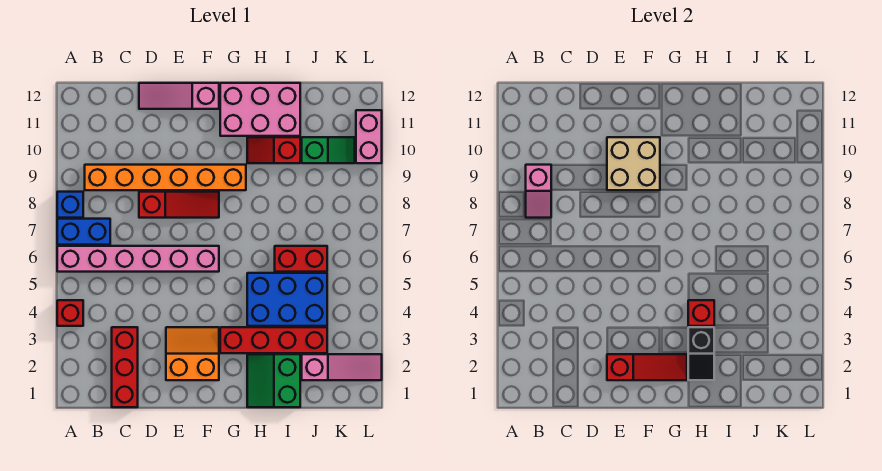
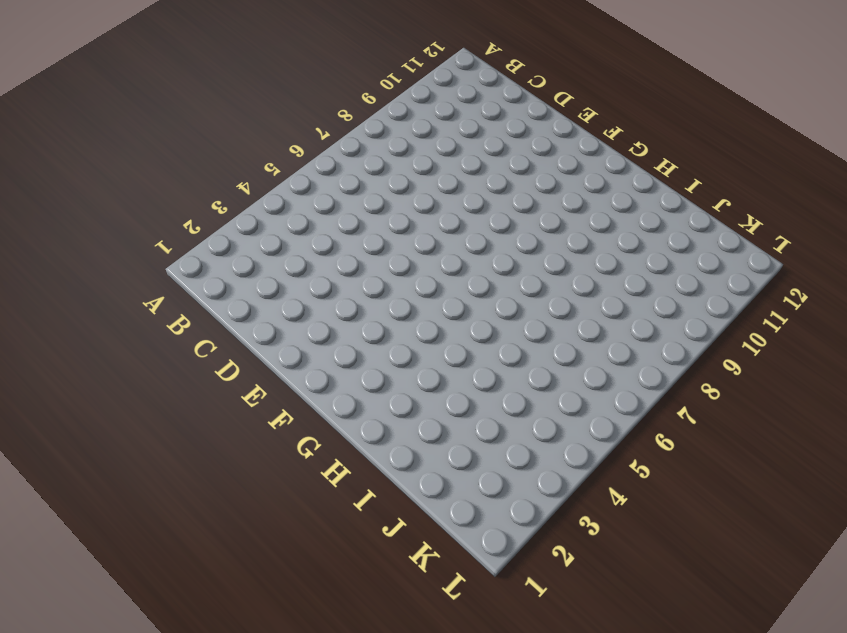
none -> red 1x1 brick [57,300,83,326]
none -> pink 1x6 brick [57,246,219,272]
none -> blue 1x2 brick [57,219,110,245]

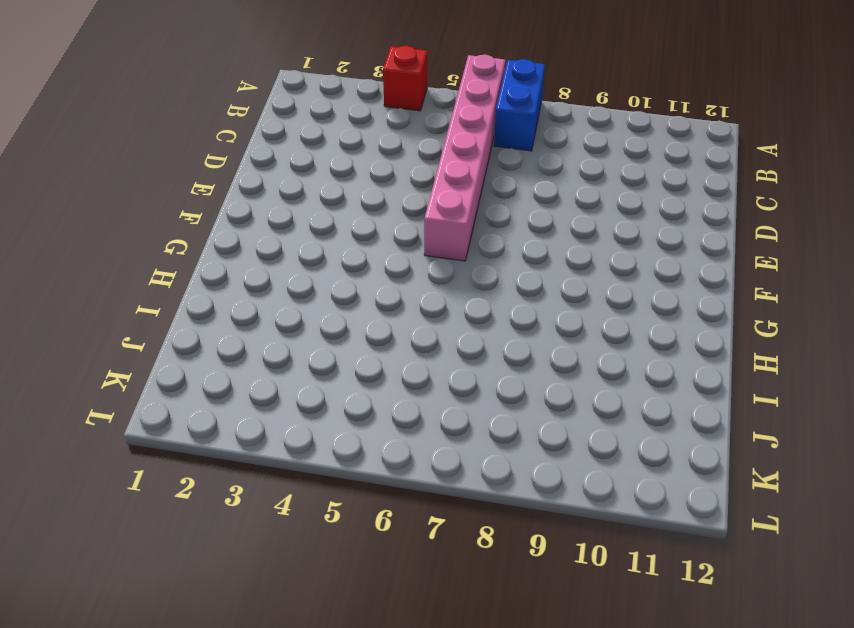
none -> blue 1x1 brick [57,192,83,218]
none -> orange 1x6 brick [85,165,246,190]
none -> red 1x3 brick [112,327,138,407]

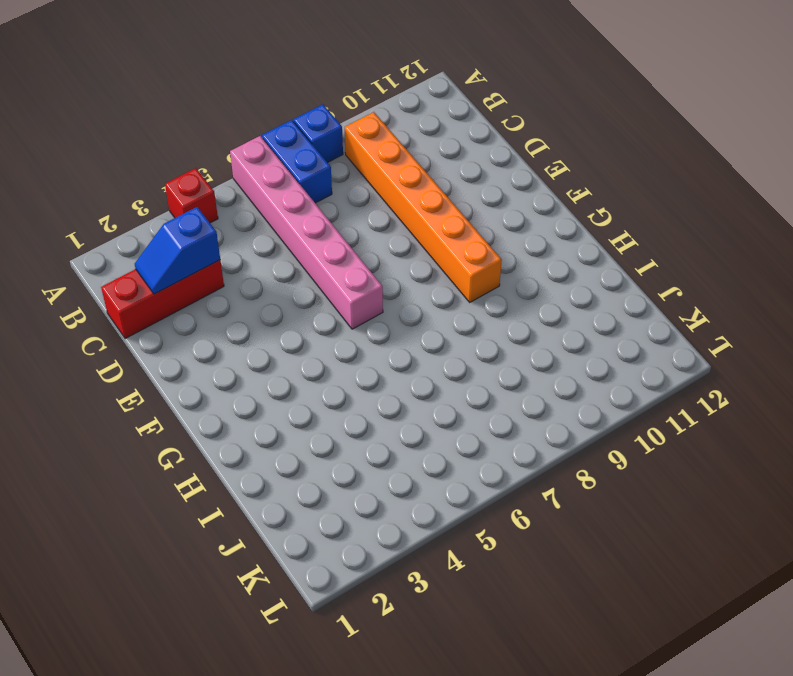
blue 1x2 slope [135,207,220,294] -> none
none -> red 1x3 slope [139,192,219,218]
none -> pink 1x3 slope [139,83,219,109]
none -> orange 2x2 slope [166,327,219,380]

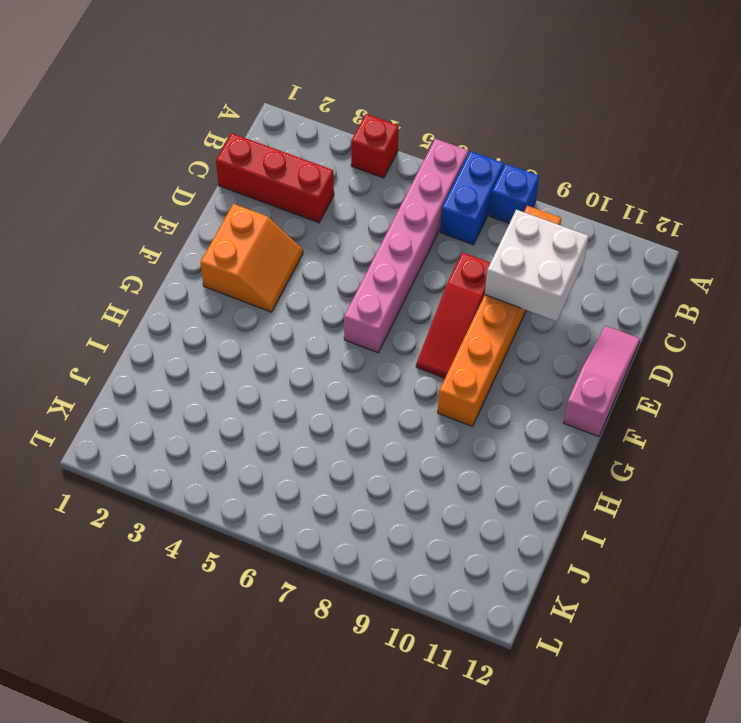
white 2x2 brick [485,210,589,321] -> none
none -> red 1x4 brick [220,327,327,353]
none -> pink 2x3 brick [220,83,300,136]
none -> green 2x2 slope [247,354,300,407]

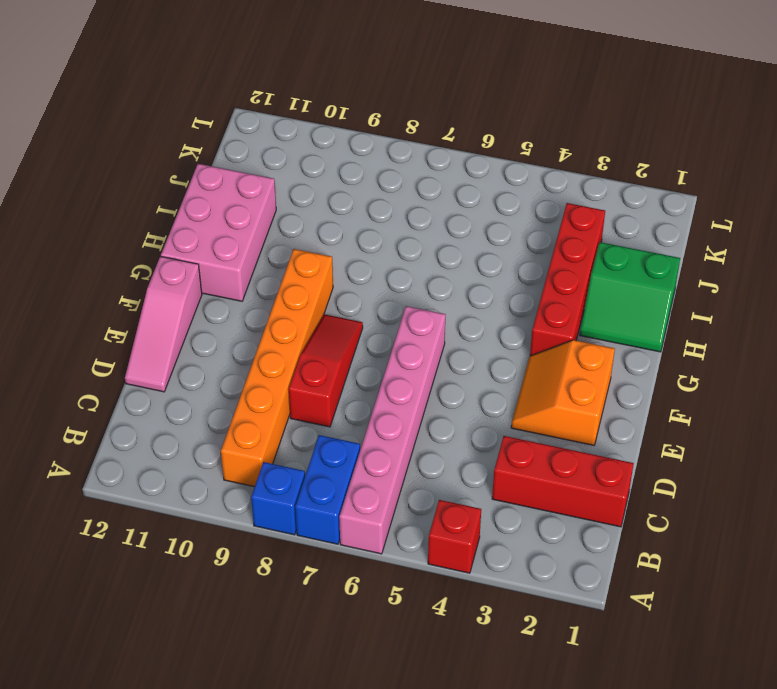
none -> blue 2x3 brick [247,273,327,326]
none -> red 1x2 slope [247,137,300,163]
none -> red 1x2 brick [275,246,327,272]

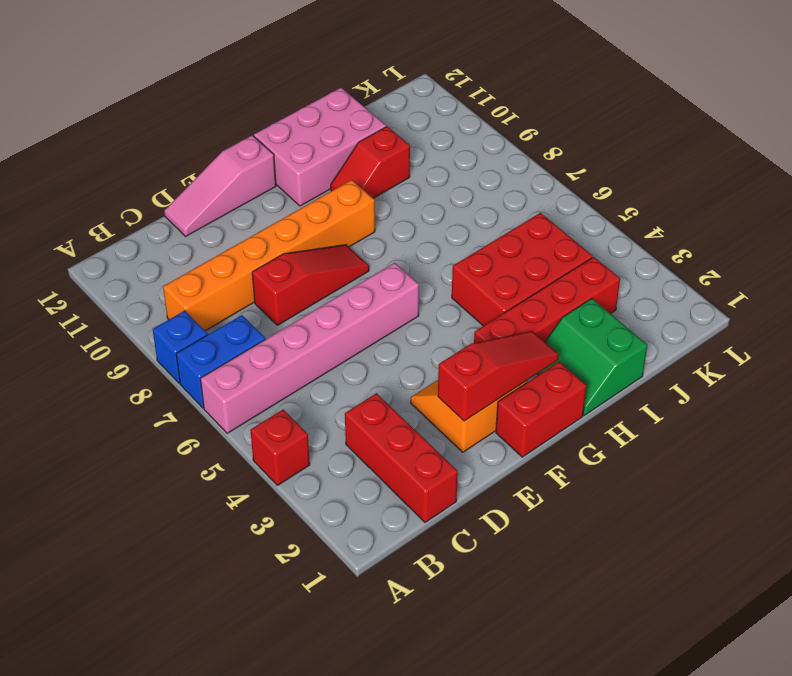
red 1x2 brick [496,362,586,457] -> red 1x2 brick moved to [275,246,327,272]
red 2x3 brick [452,213,593,326] -> blue 2x3 brick [247,273,327,326]
none -> pink 1x3 slope [302,354,382,380]
none -> green 1x2 slope [302,137,355,163]
none -> pink 1x2 brick [356,110,382,163]

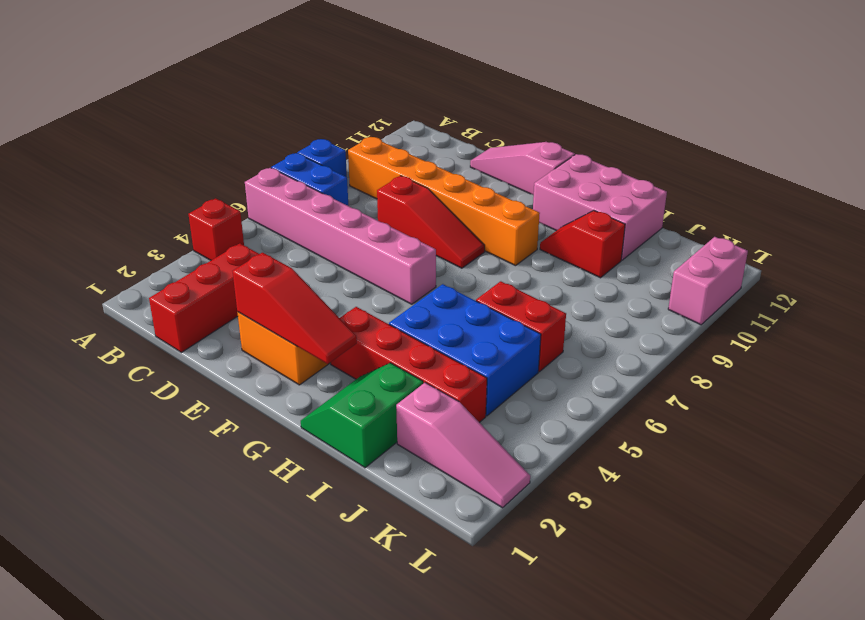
none -> green 1x2 slope [302,137,355,163]
none -> pink 1x2 slope [526,165,551,218]
none -> tan 2x2 brick [607,137,660,190]

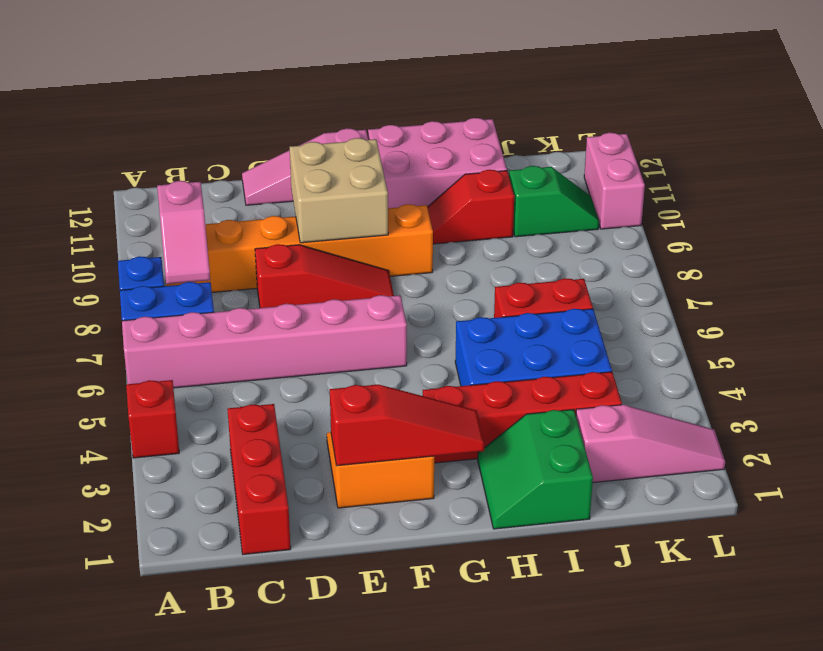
none -> black 1x2 slope [688,327,714,380]
none -> red 1x1 brick [688,300,714,326]

